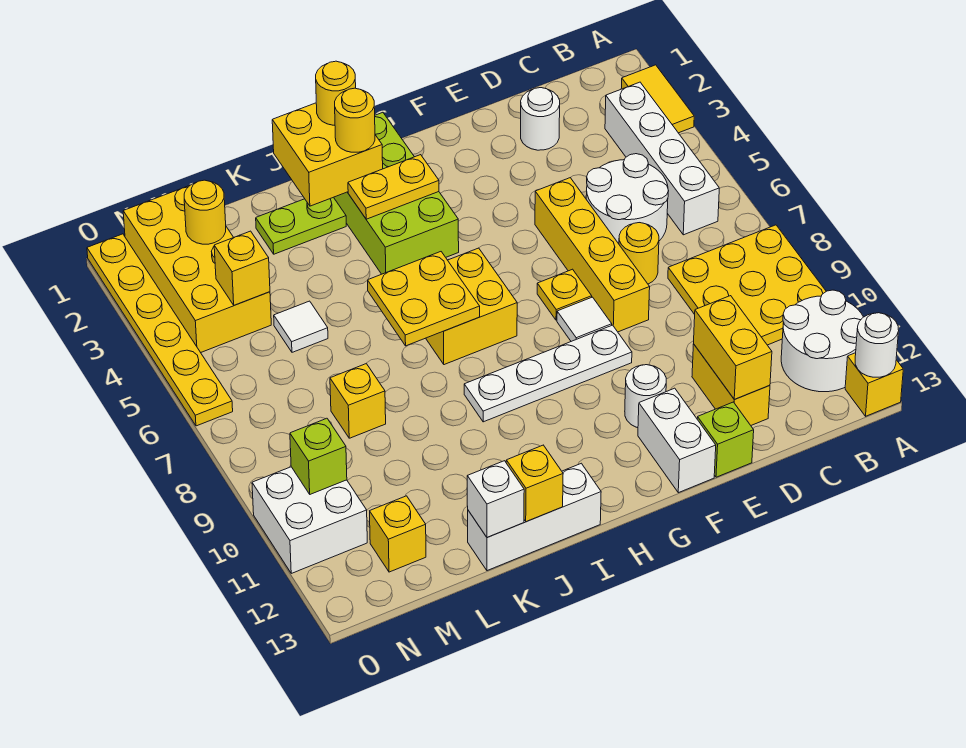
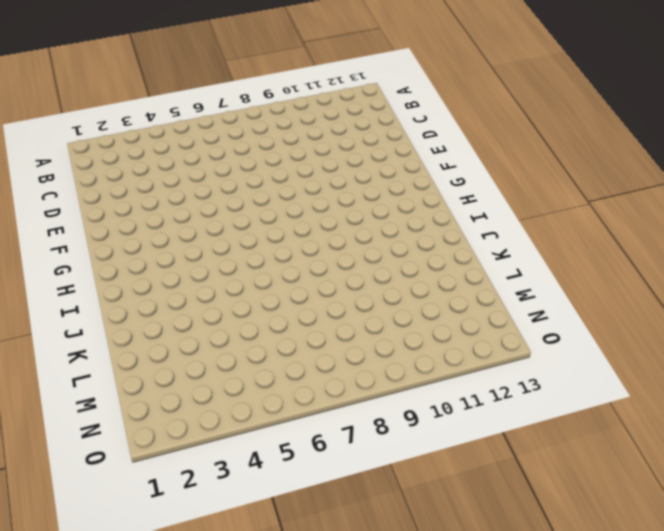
none -> yellow 1x2 tile [621,65,694,133]
none -> yellow 3x3 plate [668,225,826,345]
none -> white 2x2 round brick [781,290,863,392]
none -> yellow 1x1 brick [845,353,903,416]

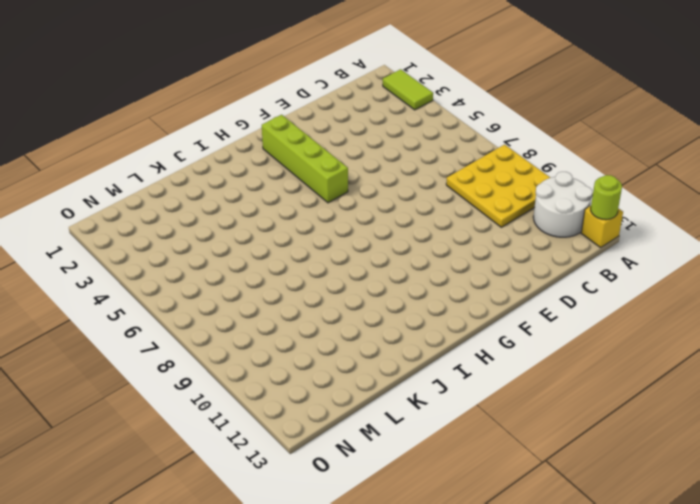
lime 1x2 tile [383,69,433,110] -> yellow 1x2 tile [621,65,694,133]
lime 1x1 round brick [591,175,622,220] -> white 1x1 round brick [855,313,899,377]
lime 1x4 brick [262,115,348,203] -> none
none -> white 1x4 brick [605,82,719,235]
none -> white 2x2 round brick [586,154,669,244]
none -> white 1x1 round brick [521,88,560,150]
none -> yellow 1x1 round brick [619,223,659,284]

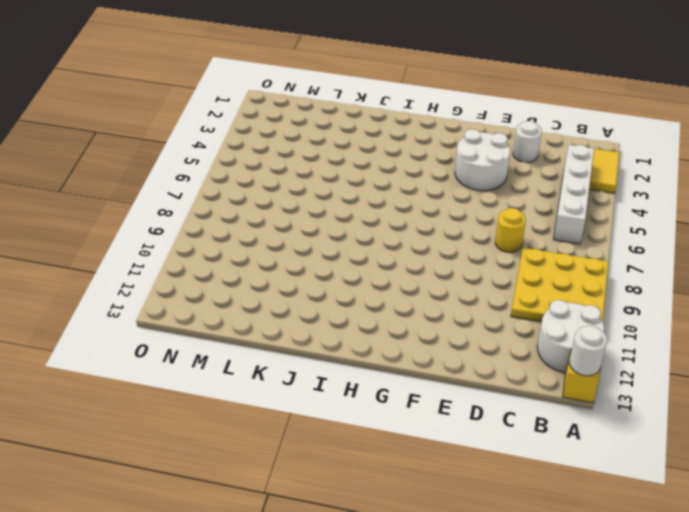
white 2x2 round brick [455,129,510,191] -> white 2x2 round brick moved to [586,154,669,244]
none -> yellow 1x2 brick [692,344,770,425]
none -> yellow 1x4 brick [535,178,650,332]
none -> lime 1x1 brick [697,402,754,477]
none -> yellow 1x1 plate [537,269,592,320]

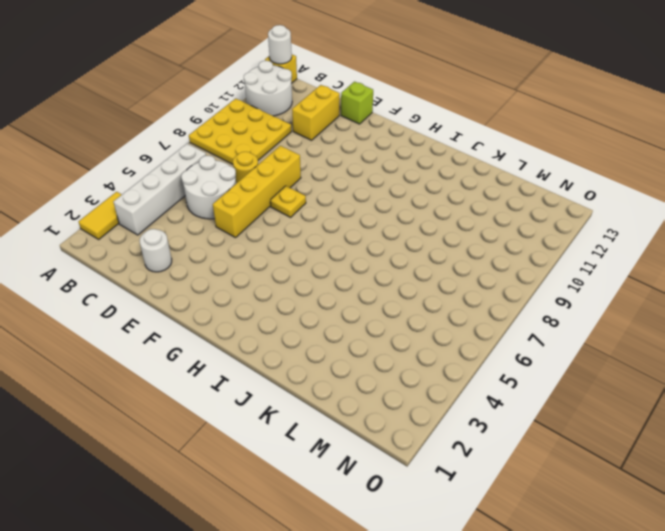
none -> white 1x1 tile [557,297,612,341]
none -> white 1x4 plate [464,325,632,422]
none -> white 1x1 round brick [625,365,666,428]
none -> white 1x2 brick [638,388,716,493]

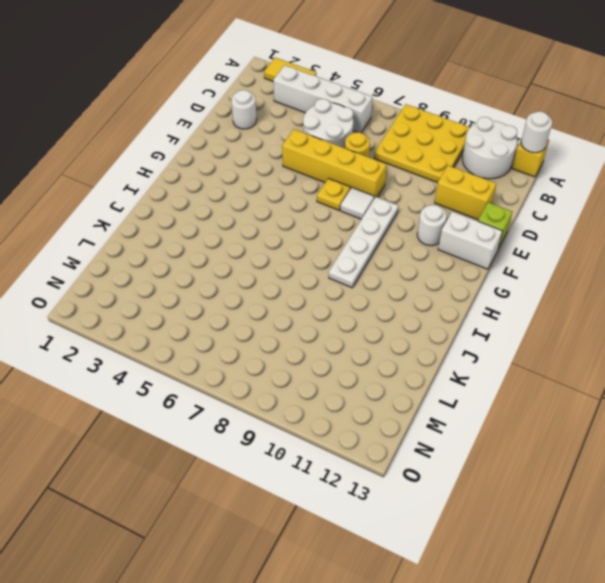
none -> lime 2x4 brick [334,112,459,274]
none -> yellow 2x2 brick [426,248,517,365]
none -> white 1x3 brick [468,463,601,571]
none -> lime 1x2 plate [256,197,346,254]

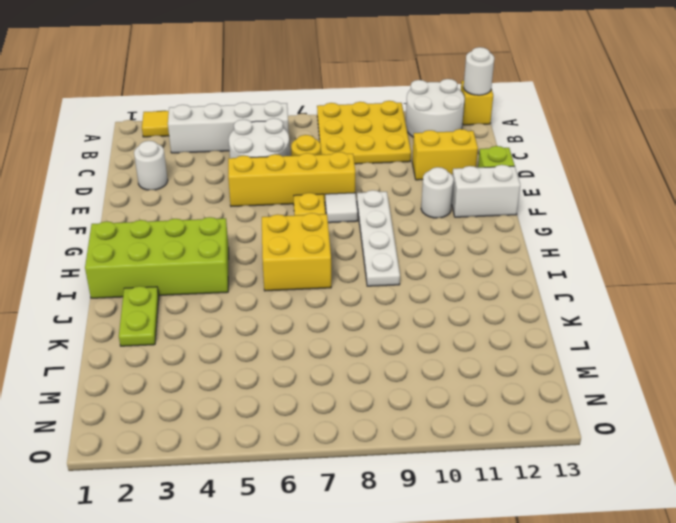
none -> white 1x3 brick [468,463,601,571]
none -> white 1x1 tile [274,301,328,352]
none -> yellow 1x1 brick [330,364,386,438]
none -> yellow 2x4 brick [123,186,271,353]

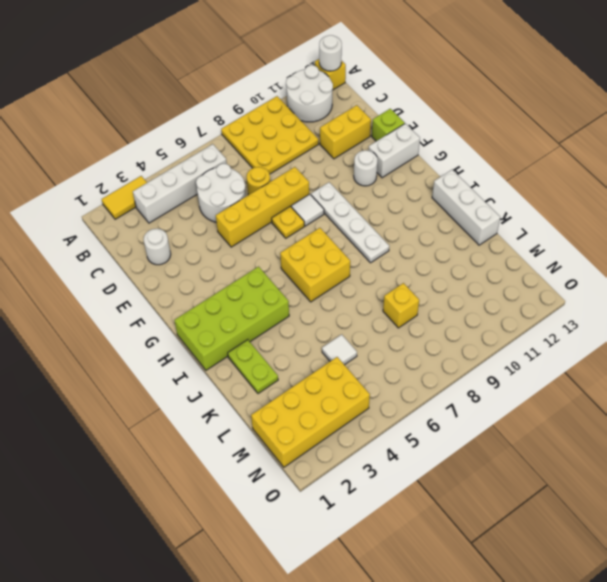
none -> yellow 1x1 brick [370,496,426,572]
none -> white 2x2 brick [252,467,367,573]
none -> yellow 1x6 plate [87,234,233,426]
none -> yellow 1x2 brick [694,296,772,399]

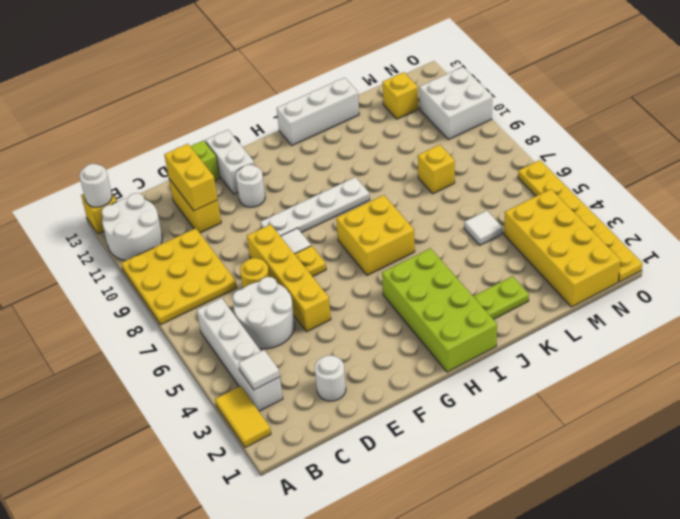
white 1x1 tile [238,350,280,390] -> none
none -> yellow 1x2 plate [348,155,439,219]
none -> yellow 2x2 brick [272,103,383,206]
none -> yellow 2x2 plate [368,252,480,346]
none -> yellow 1x1 brick [506,445,563,522]

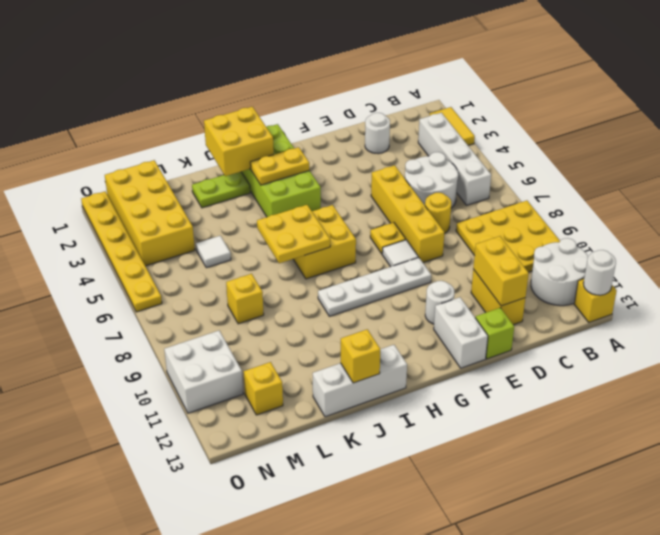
none -> white 1x1 brick [467,461,524,537]
none -> yellow 1x1 round brick [184,180,226,244]
none -> yellow 1x1 brick [214,231,270,305]
none -> lime 1x1 brick [290,418,347,494]

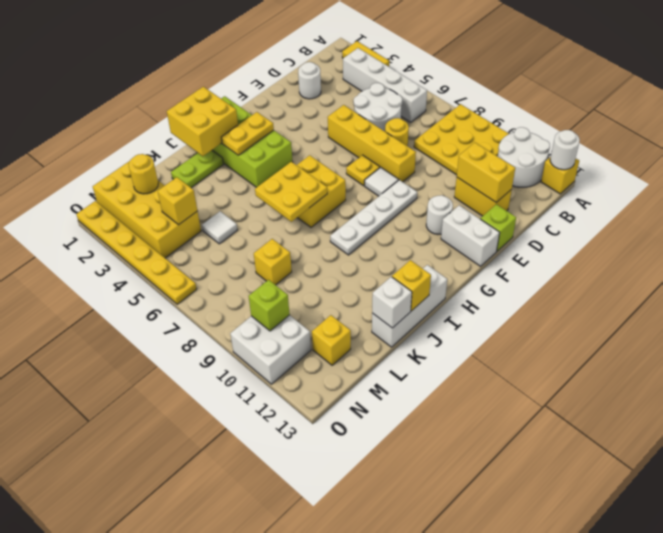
none -> yellow 1x1 round brick [316,61,356,125]
none -> yellow 1x1 round brick [335,88,375,152]

